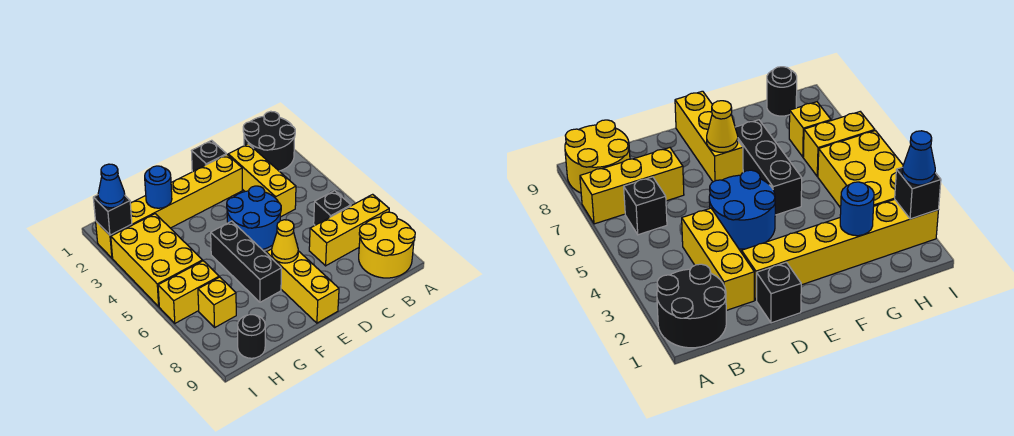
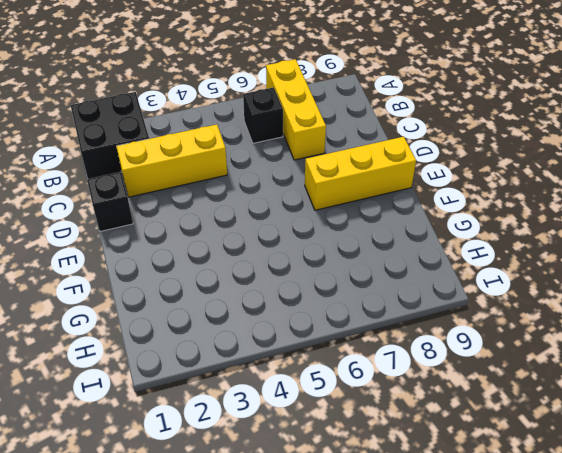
black 2x2 brick [71,92,149,179] -> black 2x2 round brick [243,111,295,171]
none -> yellow 2x2 round brick [359,212,415,278]
none -> yellow 1x6 brick [96,155,242,258]
none -> blue 2x2 round brick [227,186,281,250]

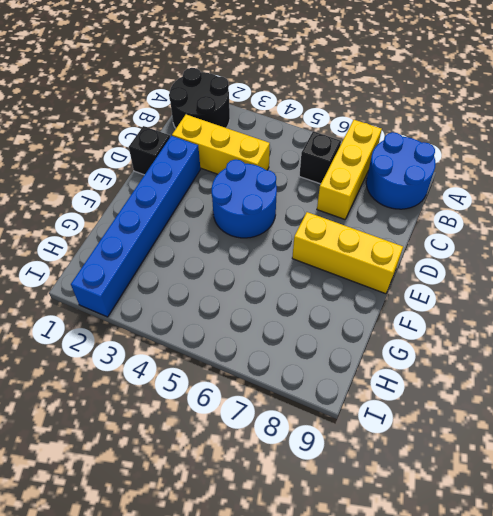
blue 2x2 round brick [366,132,436,209] -> yellow 2x2 round brick [359,212,415,278]
blue 1x6 brick [71,136,200,317] -> yellow 1x6 brick [96,155,242,258]
none -> black 1x3 brick [211,221,281,302]
none -> yellow 2x3 brick [111,214,203,306]
none -> yellow 1x2 brick [158,261,219,323]

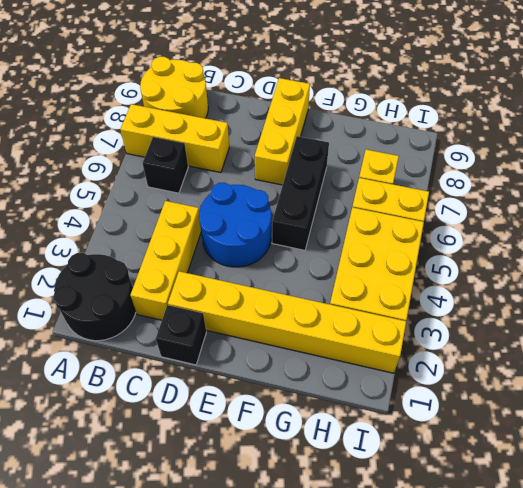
none -> black 1x1 round brick [238,315,265,358]
none -> yellow 1x1 cone [272,220,298,263]
none -> blue 1x1 round brick [145,166,172,208]

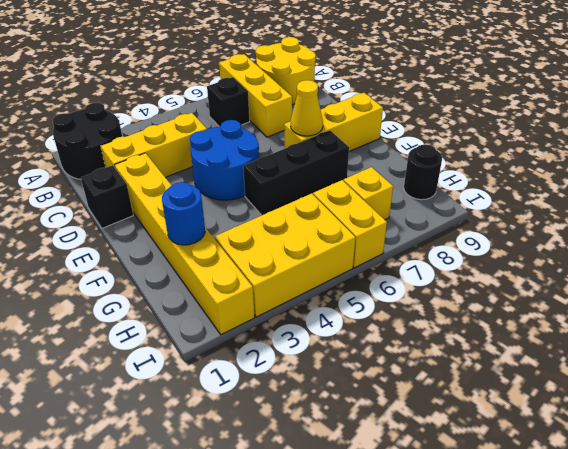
none -> black 1x1 brick [93,195,132,235]
none -> blue 1x1 cone [98,164,125,208]

